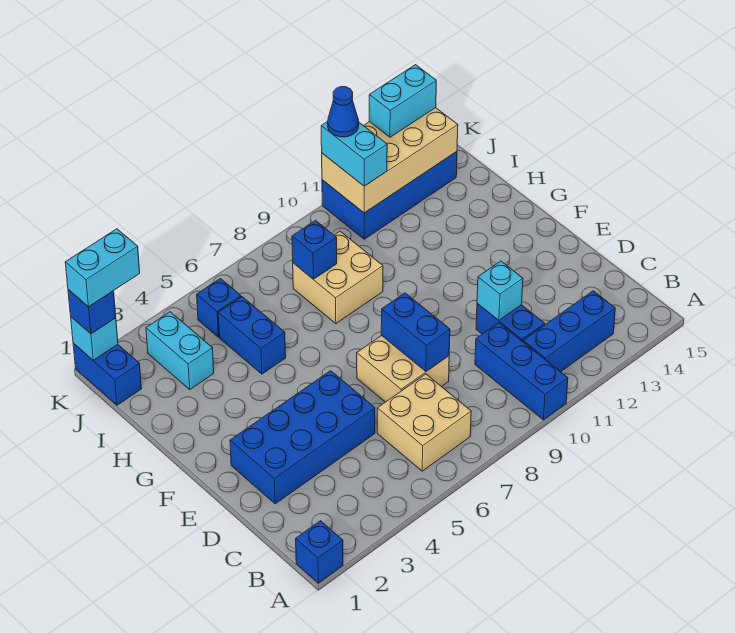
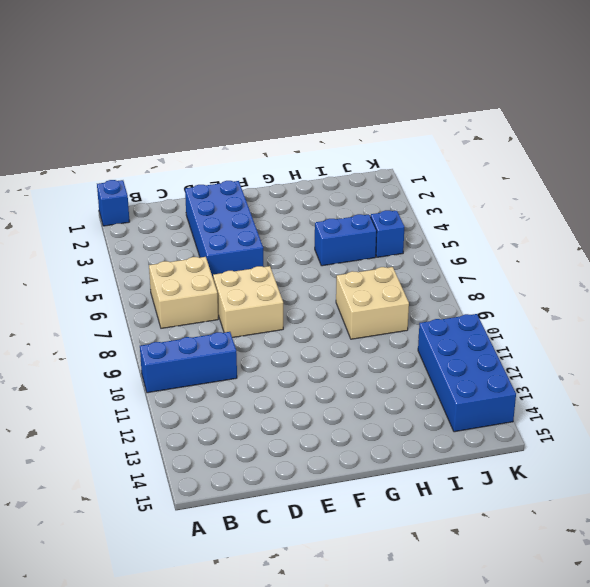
none -> blue 1x3 brick [523,291,615,372]
none -> blue 1x2 brick [476,304,545,341]
none -> cyan 1x2 brick [146,312,214,389]

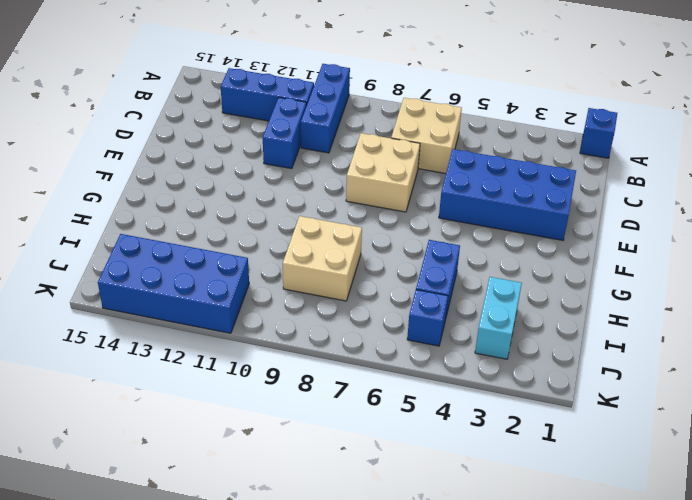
none -> blue 1x2 brick [73,343,141,405]
none -> blue 1x2 brick [381,293,450,372]
none -> cyan 1x1 brick [477,261,523,320]

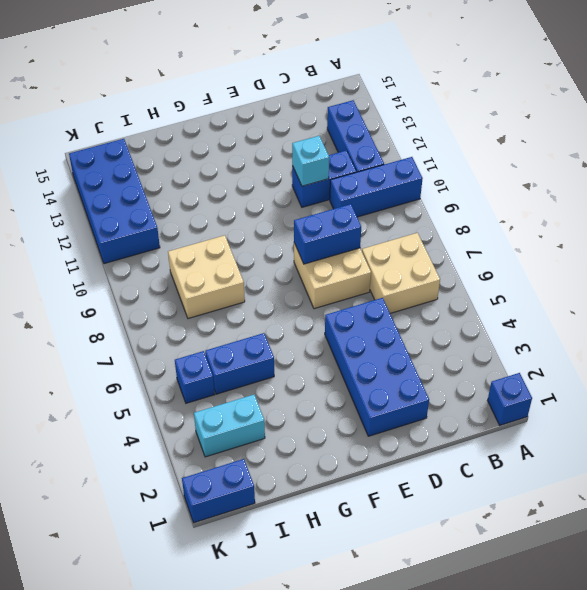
none -> blue 1x1 brick [292,221,337,279]
none -> tan 2x4 brick [322,108,458,213]
none -> cyan 1x1 brick [71,317,118,360]

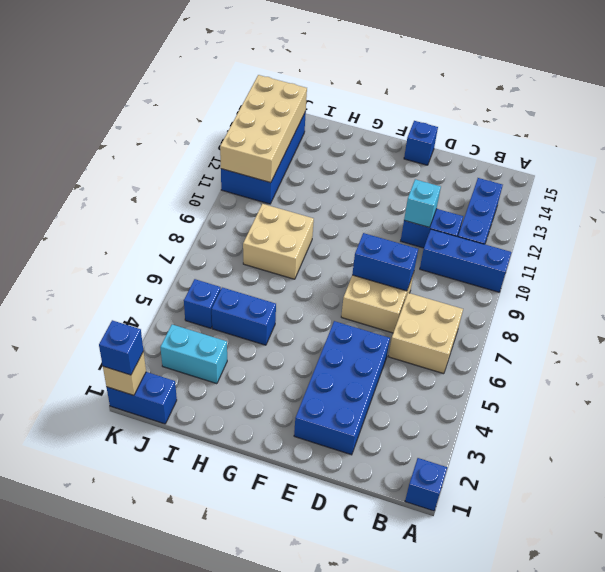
blue 1x1 brick [404,121,438,165] -> blue 1x1 brick moved to [292,221,337,279]
tan 1x1 brick [103,351,146,395] -> cyan 1x1 brick [71,317,118,360]
none -> cyan 1x2 brick [321,121,387,186]
none -> cyan 1x2 brick [369,65,436,137]
none -> cyan 1x2 brick [65,229,140,307]

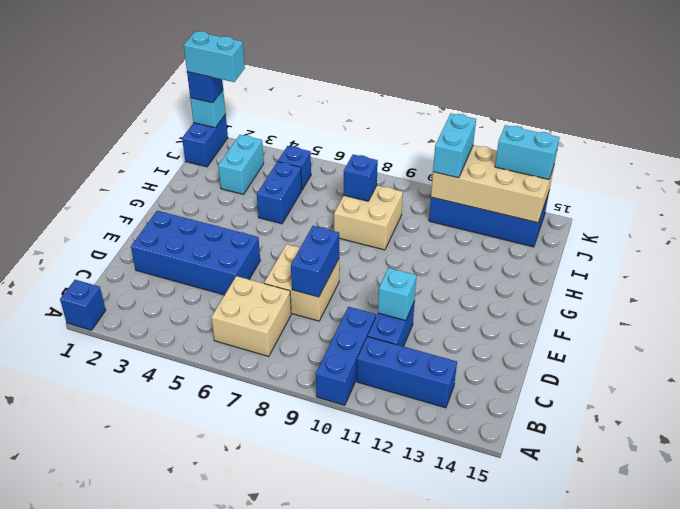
none -> blue 1x1 cone [328,87,359,137]

